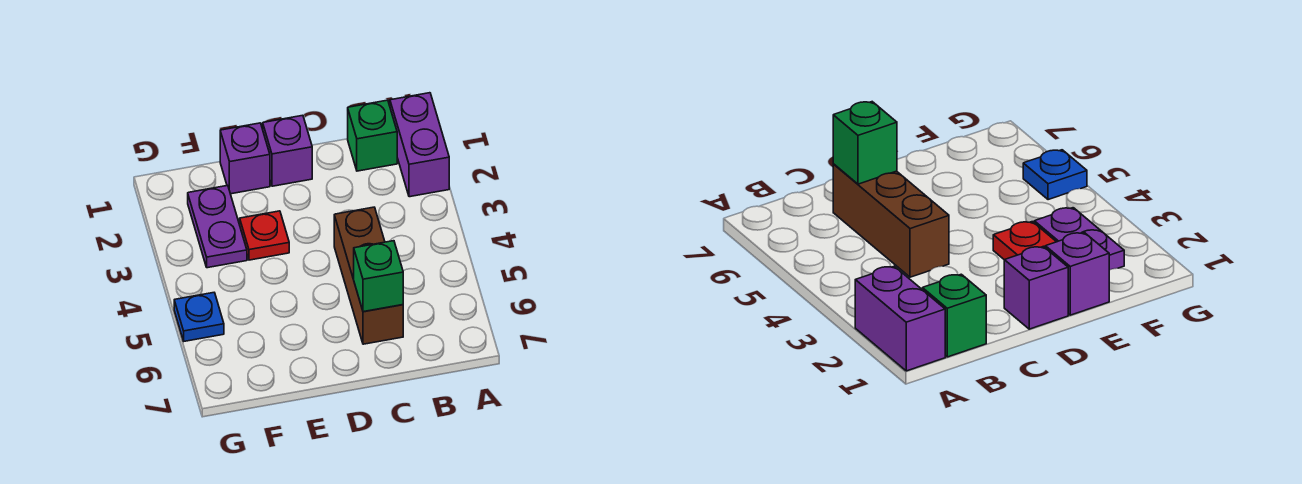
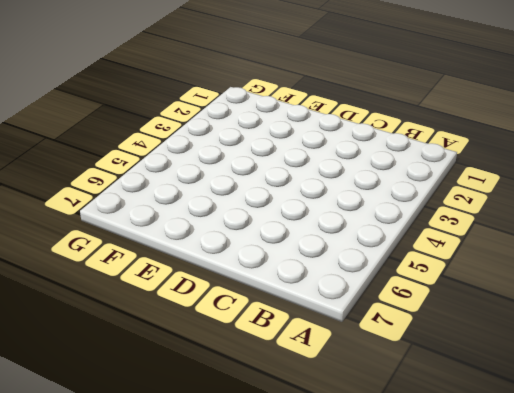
none -> purple 1x2 brick [390,93,449,197]
none -> green 1x1 brick [348,100,397,171]

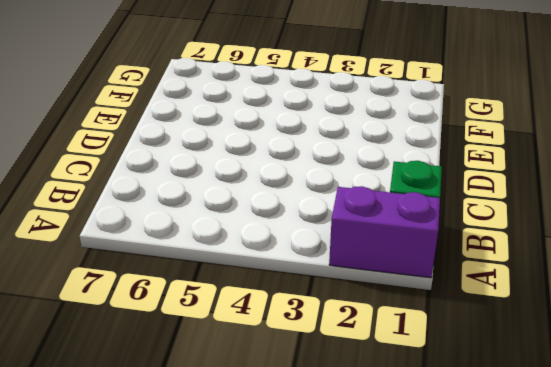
none -> brown 1x3 brick [334,207,403,344]
none -> purple 1x1 brick [263,115,312,186]

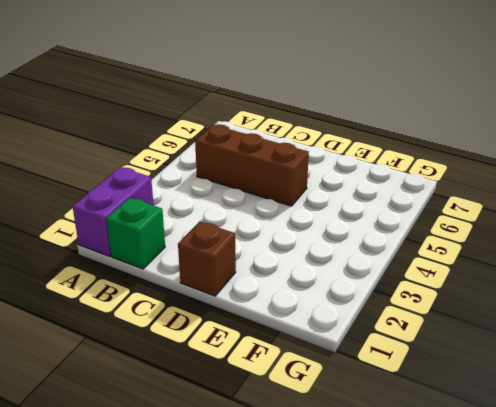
brown 1x3 brick [195,124,309,206] -> brown 1x3 brick turned to [334,207,403,344]
brown 1x1 brick [178,221,236,296] -> purple 1x1 brick [263,115,312,186]
none -> purple 1x1 brick [220,123,270,194]
none -> red 1x1 plate [240,211,289,260]

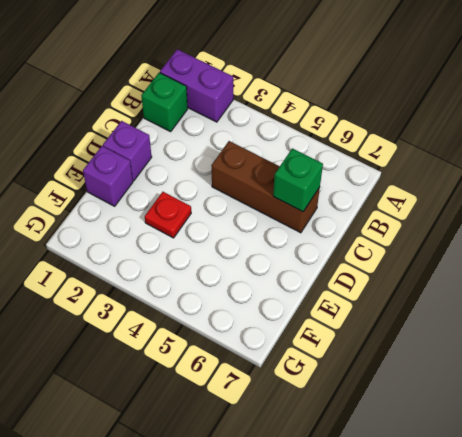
none -> purple 1x2 plate [188,185,247,268]
none -> blue 1x1 plate [174,293,224,341]

